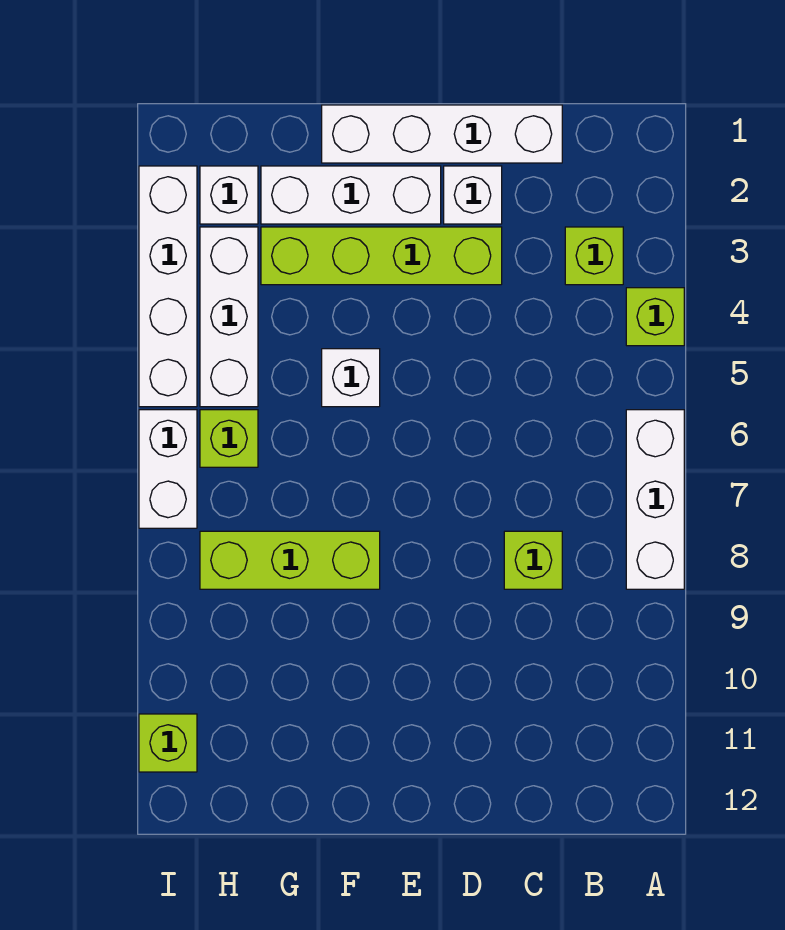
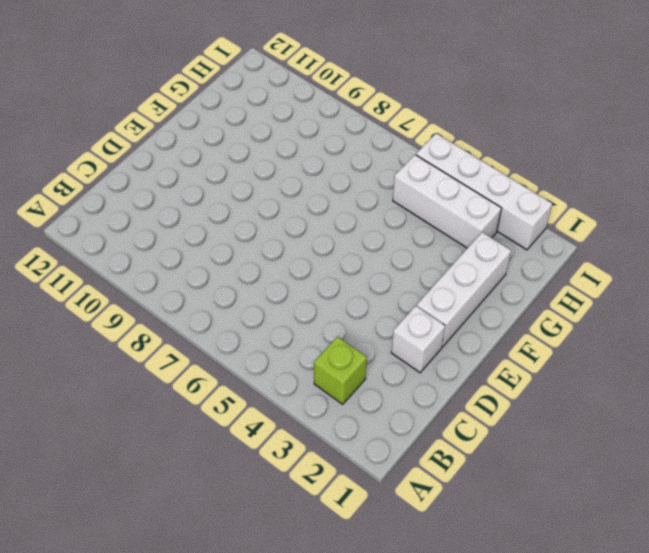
none -> lime 1x1 brick [626,288,684,346]
none -> white 1x3 brick [626,410,684,589]
none -> white 1x4 brick [322,105,562,163]

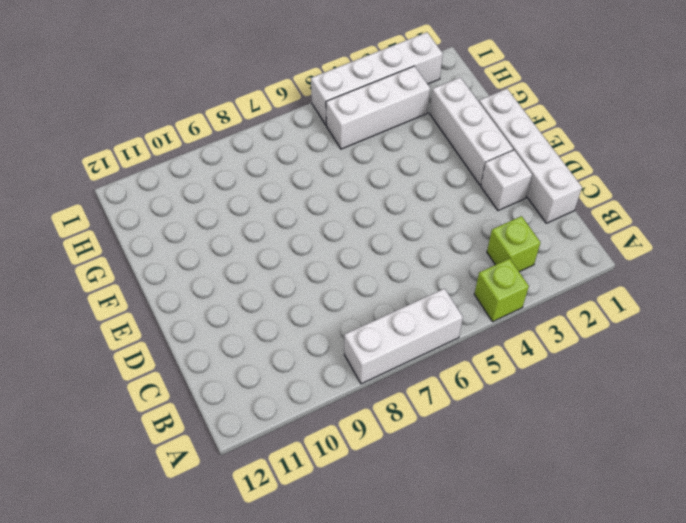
none -> lime 1x1 brick [504,531,562,589]
none -> lime 1x4 brick [261,227,502,285]
none -> white 1x1 brick [322,349,380,407]

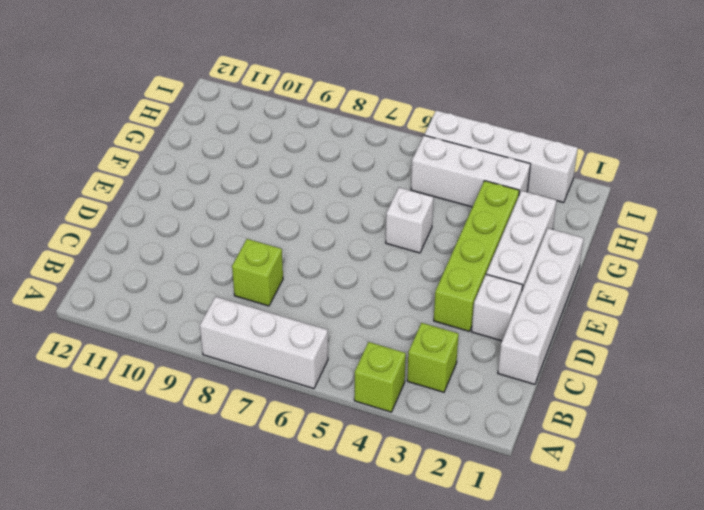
none -> lime 1x3 brick [200,531,380,589]
none -> white 1x1 brick [200,166,258,224]
none -> lime 1x1 brick [200,410,258,467]

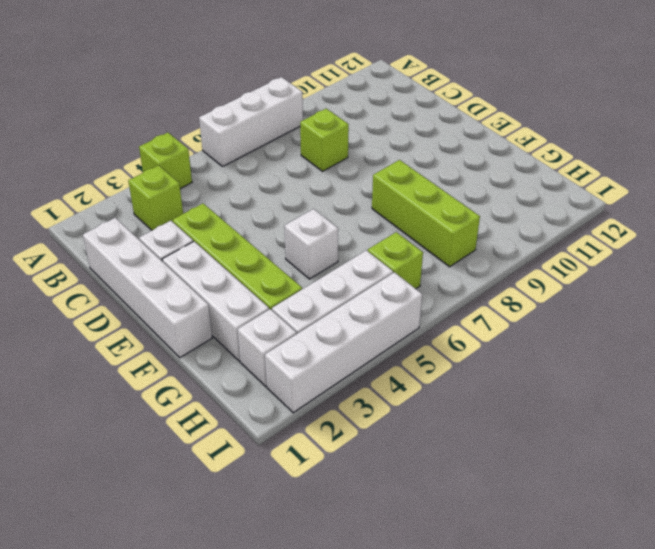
none -> white 1x2 brick [139,410,197,528]
none -> lime 1x1 brick [139,714,197,772]

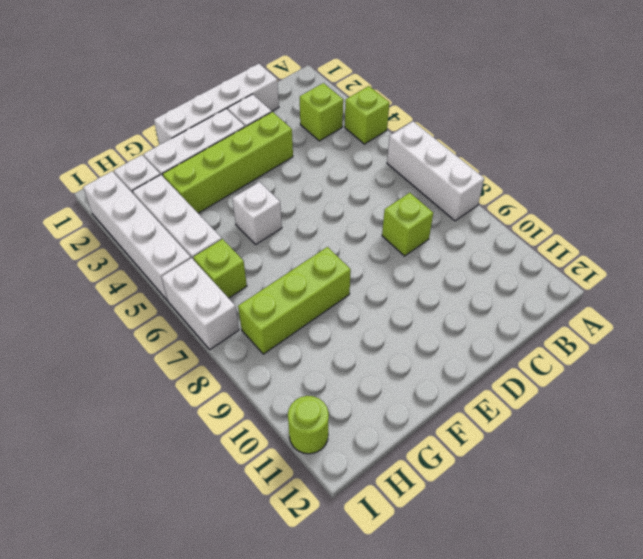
lime 1x1 round brick [288,396,329,454] -> lime 1x1 brick [139,714,197,772]

